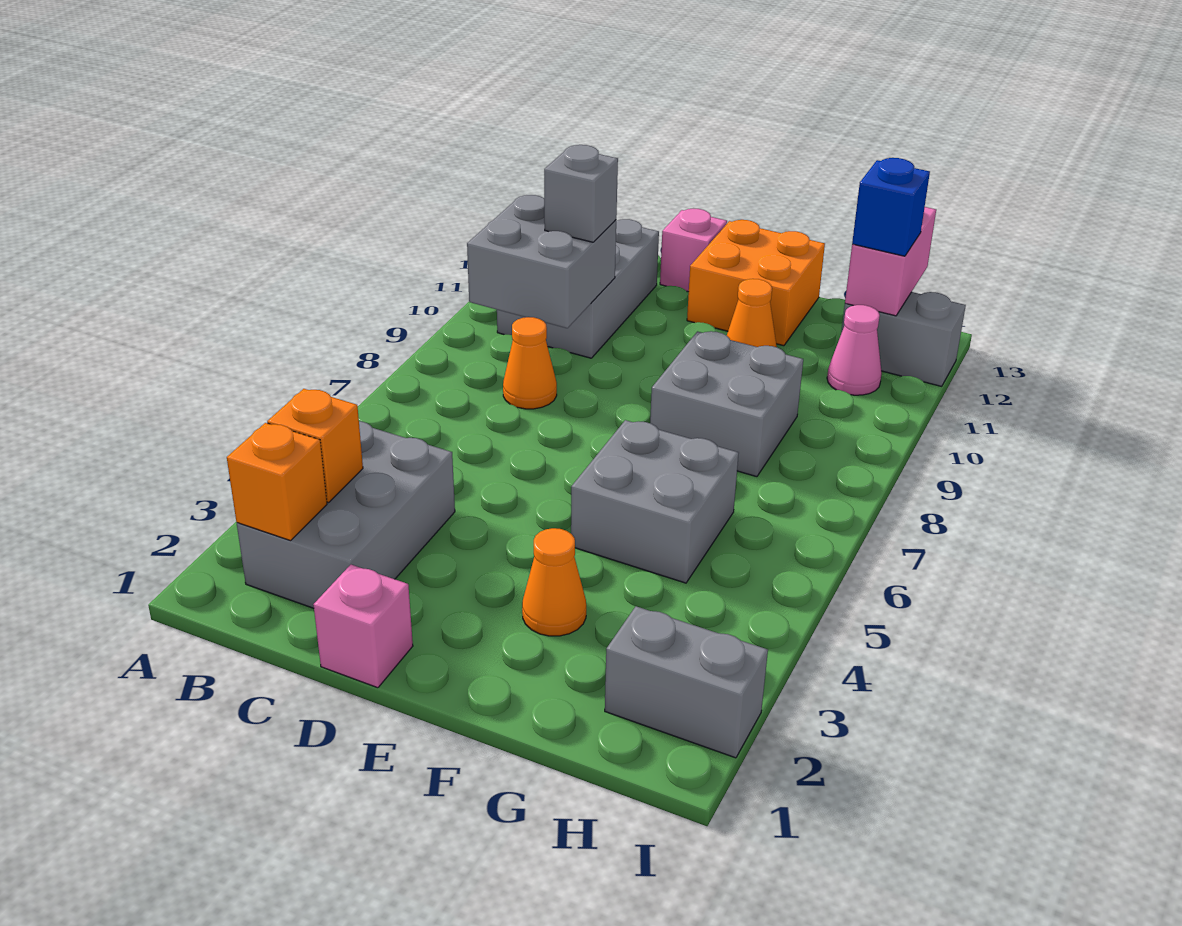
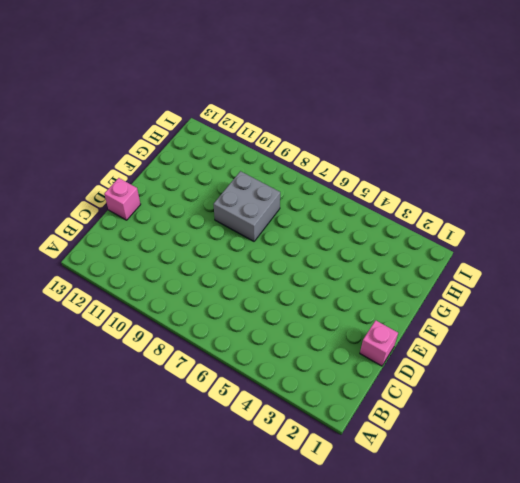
none -> grey 2x3 brick [237,421,455,608]
none -> grey 2x3 brick [497,219,659,358]
none -> orange 1x1 cone [503,317,557,409]

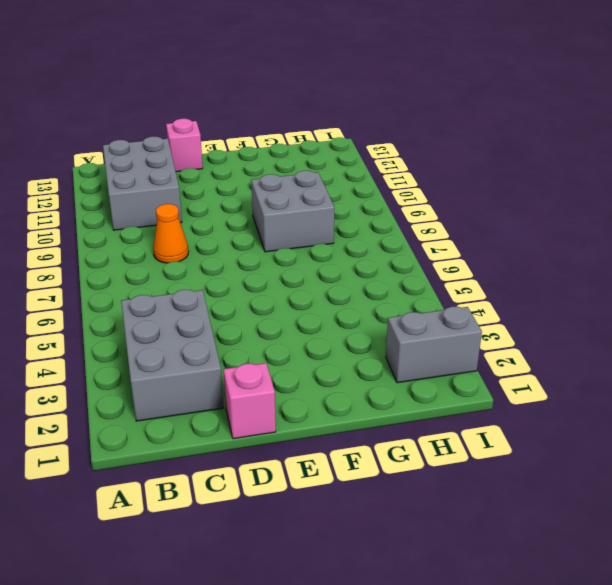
none -> orange 2x2 brick [687,220,825,346]
none -> orange 1x1 cone [522,528,586,636]
none -> grey 2x2 brick [571,420,739,583]

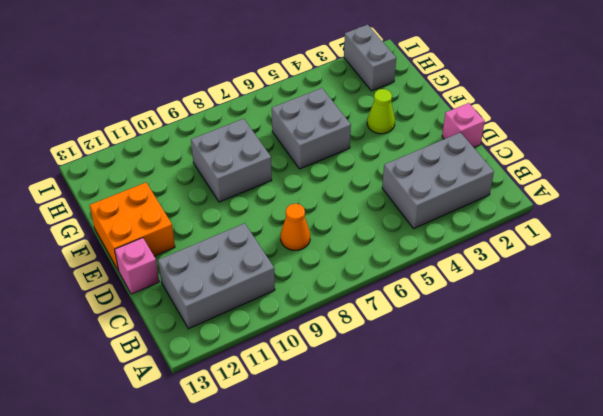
lime 1x1 cone [367,89,395,134] -> orange 1x1 cone [522,528,586,636]
none -> orange 1x1 cone [727,279,777,347]
none -> pink 1x1 cone [827,305,882,395]
none -> grey 1x2 brick [841,292,966,386]

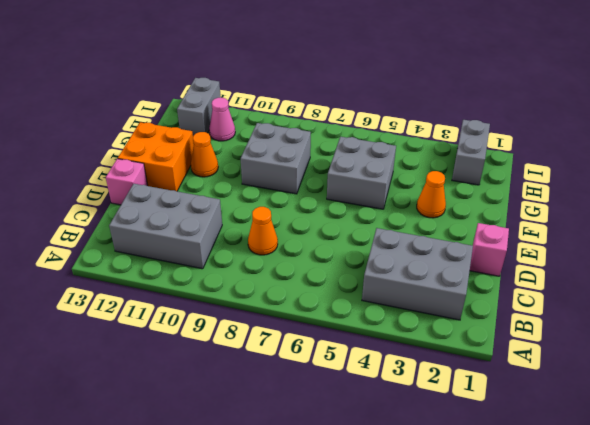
none -> orange 1x1 brick [227,423,327,541]
none -> orange 1x1 brick [267,389,363,503]
none -> grey 2x2 brick [467,195,616,328]

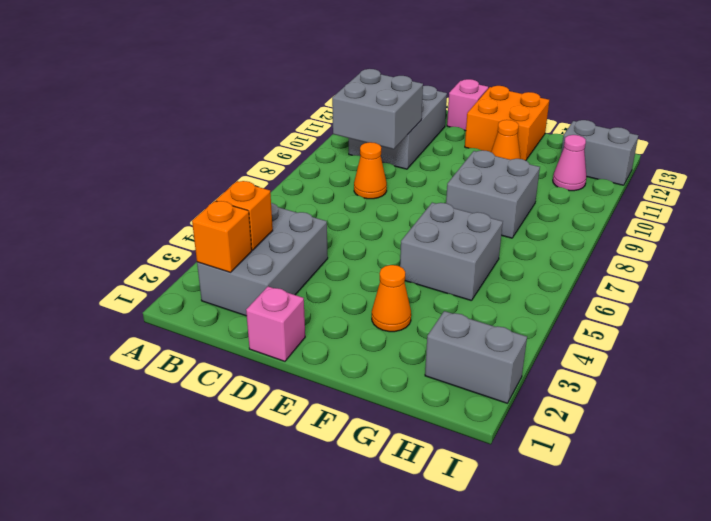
none -> pink 1x2 brick [845,207,936,316]
none -> grey 1x1 brick [544,145,618,242]
none -> blue 1x1 brick [852,158,930,256]

